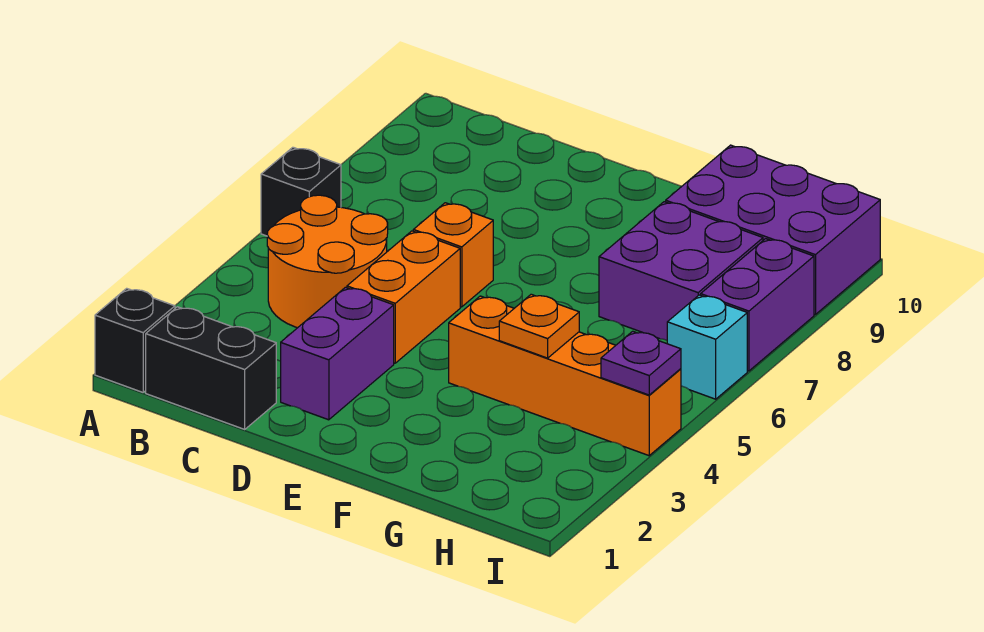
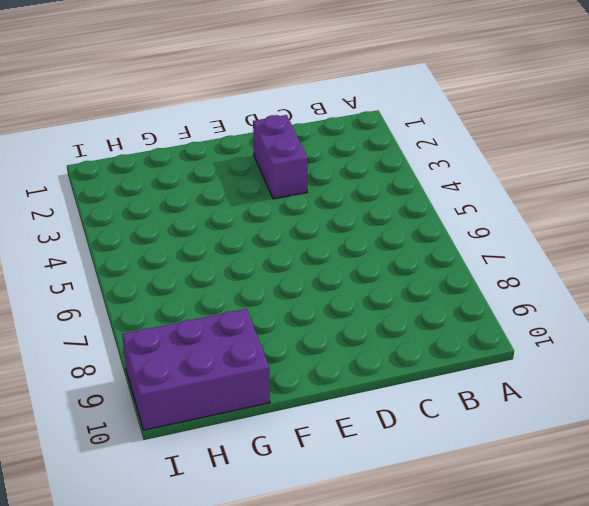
none -> black 1x1 brick [95,288,175,392]
none -> black 1x1 brick [261,147,341,236]
none -> black 1x2 brick [146,307,276,429]

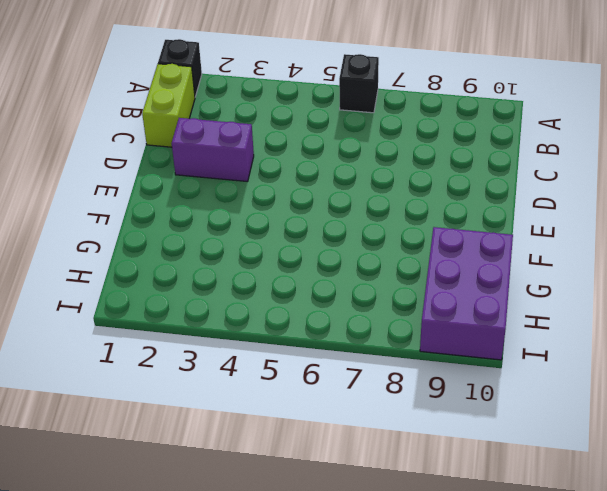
lime 1x2 brick [142,64,195,147] -> black 1x2 brick [146,307,276,429]
none -> orange 2x2 round brick [267,195,388,328]
none -> orange 1x2 brick [347,231,460,363]
none -> orange 1x1 brick [413,203,493,307]

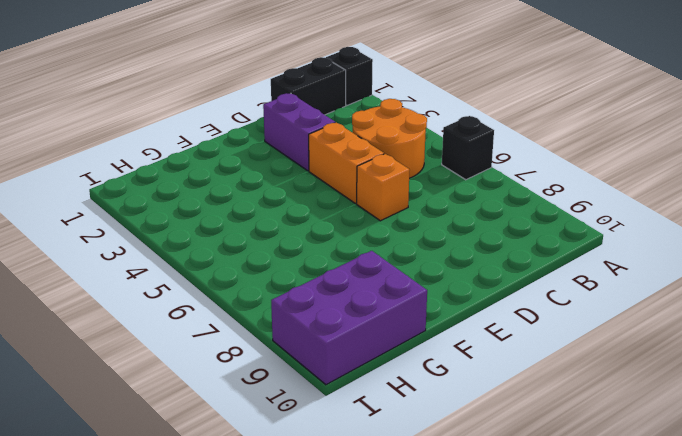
none -> orange 1x4 brick [449,296,681,456]
none -> purple 2x2 brick [599,202,763,340]
none -> cyan 1x1 brick [667,295,747,399]

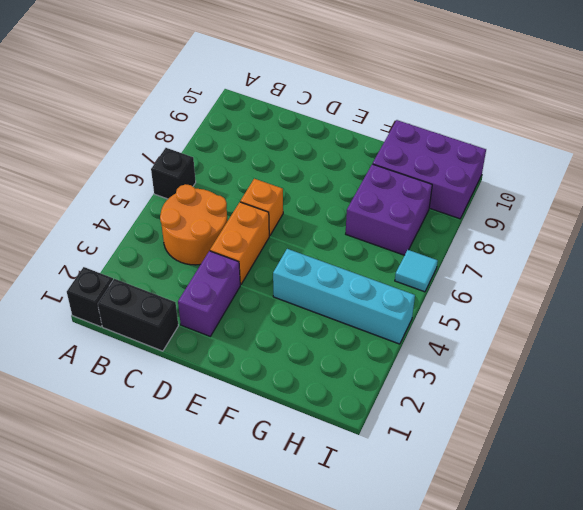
cyan 1x4 brick [273,249,415,344] -> orange 1x4 brick [449,296,681,456]
cyan 1x1 tile [395,250,438,292] -> cyan 1x1 brick [667,295,747,399]
none -> purple 1x2 brick [701,239,814,371]
none -> orange 1x1 plate [499,294,579,358]
none -> purple 1x1 plate [601,331,681,395]

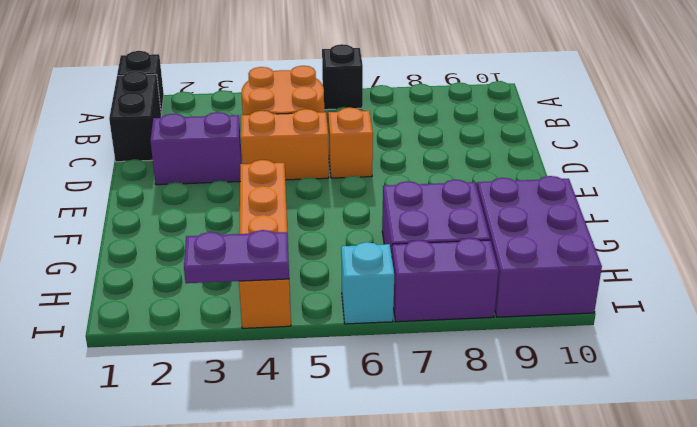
purple 1x2 plate [184,230,289,283] -> purple 1x1 plate [601,331,681,395]
none -> orange 1x1 plate [499,294,579,358]

